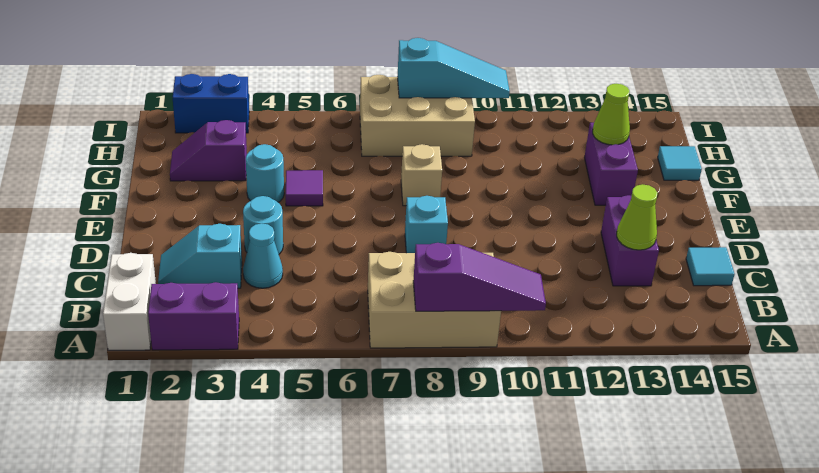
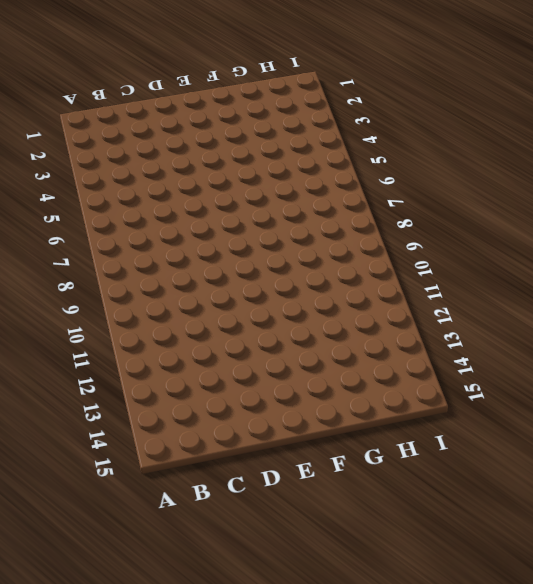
none -> white 1x2 brick [103,253,156,350]
none -> purple 1x2 brick [148,282,239,350]
none -> tan 2x3 brick [368,252,501,348]

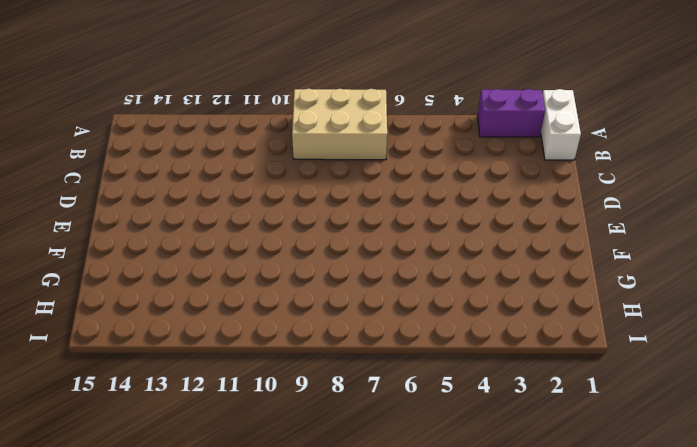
none -> cyan 1x2 slope [158,224,242,288]
none -> cyan 1x1 cone [243,223,283,288]
none -> purple 1x2 brick [601,195,659,286]

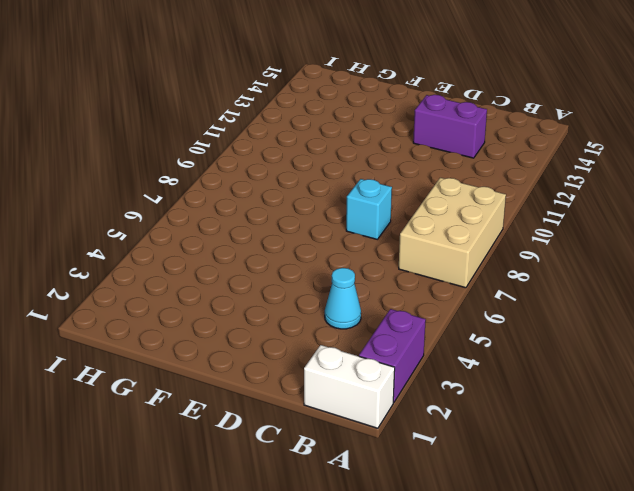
none -> cyan 1x2 slope [158,224,242,288]
none -> cyan 1x1 tile [686,247,735,286]
none -> cyan 1x1 round brick [243,196,283,254]

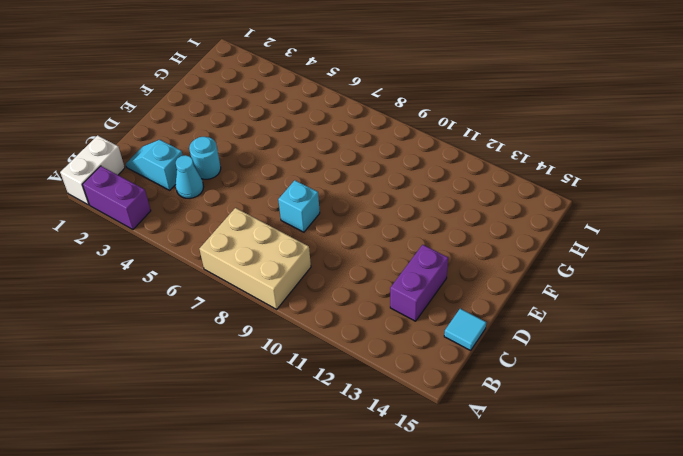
none -> cyan 1x1 round brick [246,144,284,202]
none -> purple 1x1 tile [286,170,323,206]
none -> tan 1x1 brick [401,144,442,206]

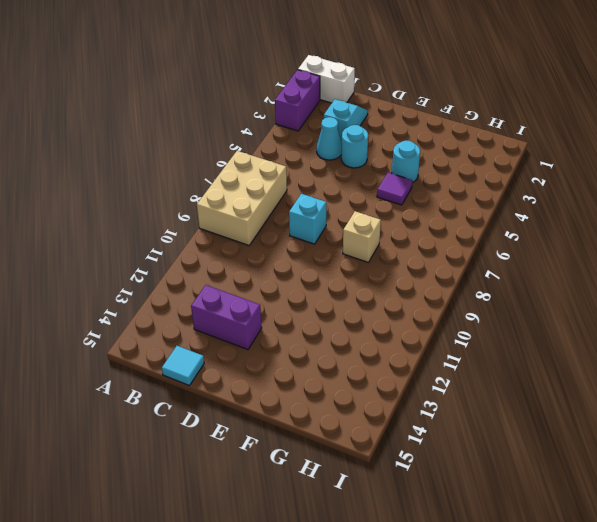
none -> purple 1x2 brick [584,123,638,205]
none -> purple 1x2 slope [170,120,247,181]
none -> cyan 1x1 tile [658,146,702,180]

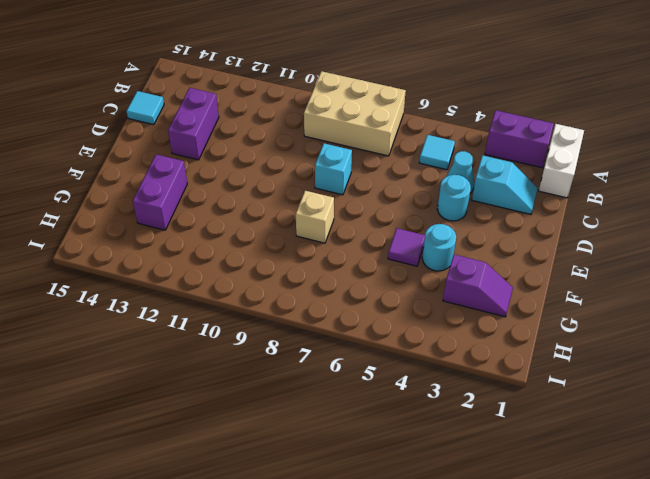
cyan 1x1 tile [419,135,455,170] -> cyan 1x1 tile moved to [658,146,702,180]
none -> tan 2x3 brick [360,75,475,156]
none -> blue 1x2 brick [173,74,249,133]
none -> purple 1x3 slope [413,243,546,311]

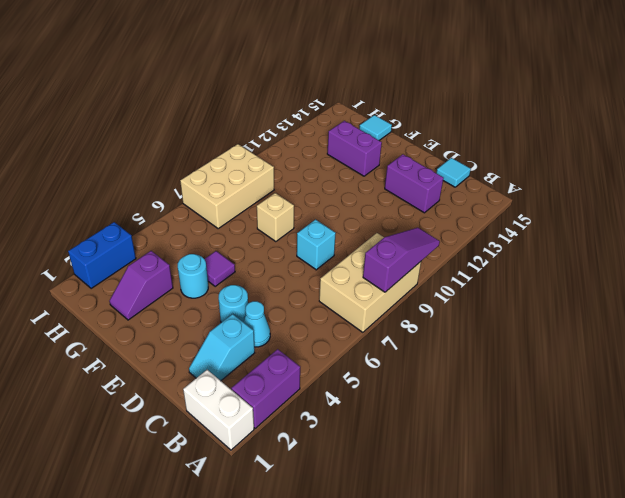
none -> lime 1x1 cone [617,184,657,250]
none -> lime 1x1 cone [593,84,630,145]
none -> cyan 1x3 slope [397,38,510,98]

